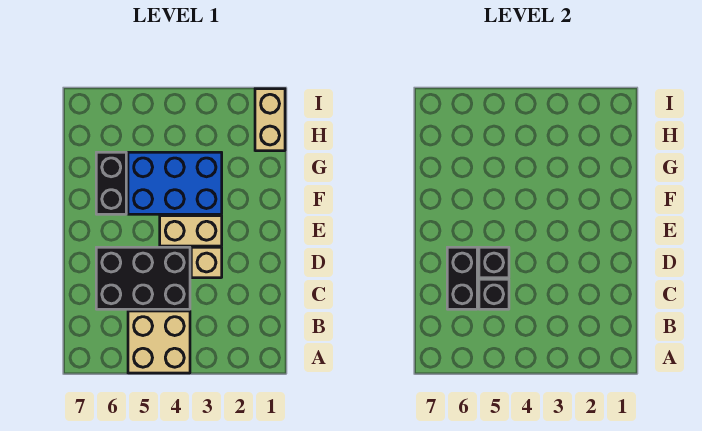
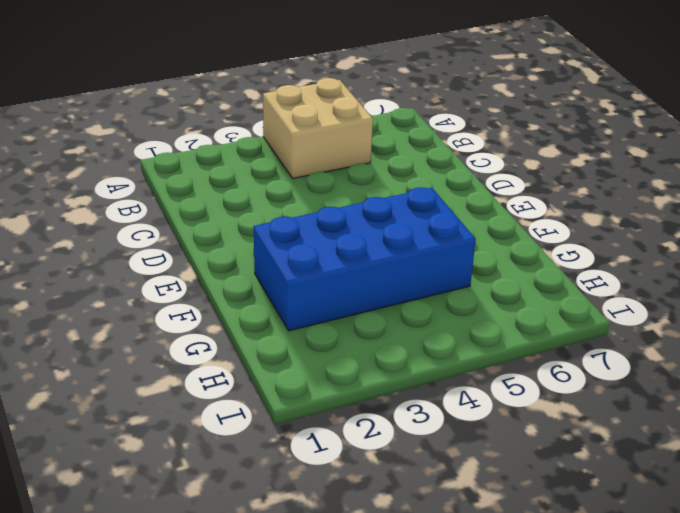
blue 2x4 brick [254,187,476,331] -> blue 2x3 brick [128,152,222,214]
none -> black 2x3 brick [96,247,190,309]
none -> tan 1x1 brick [191,247,222,278]

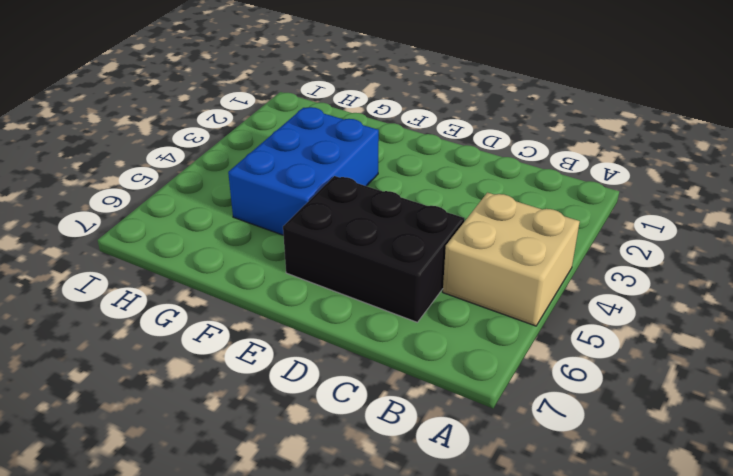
black 2x3 brick [283,176,465,322] -> black 2x3 brick turned to [96,247,190,309]
none -> tan 1x1 brick [191,247,222,278]
none -> tan 1x2 brick [160,216,222,246]

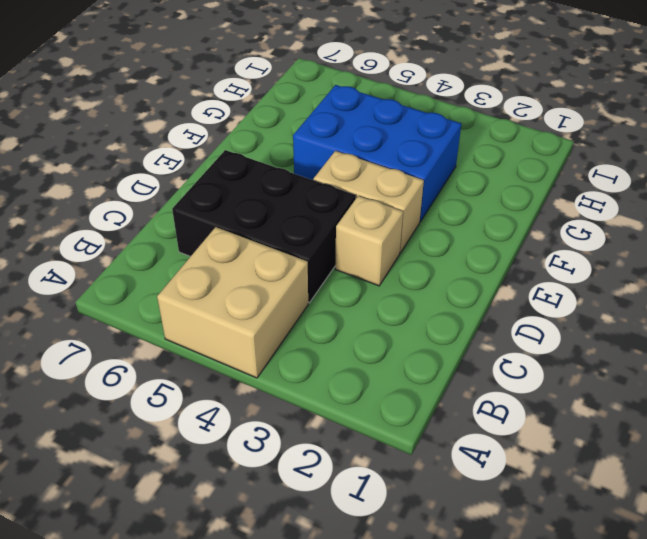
none -> black 1x2 brick [96,152,126,214]
none -> tan 1x2 brick [255,89,285,151]

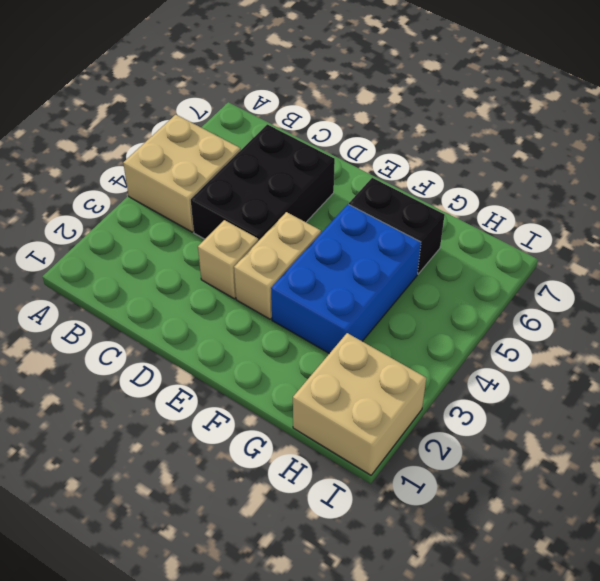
tan 2x2 brick [293,333,426,475] -> tan 1x2 brick [255,89,285,151]
none -> black 1x1 brick [479,279,509,309]
none -> black 1x2 brick [447,247,477,309]

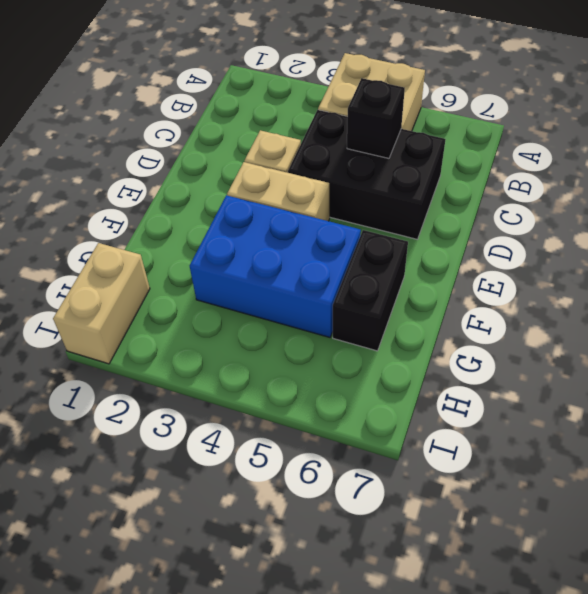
none -> black 1x2 brick [447,247,477,309]
none -> black 1x1 brick [479,247,509,278]

